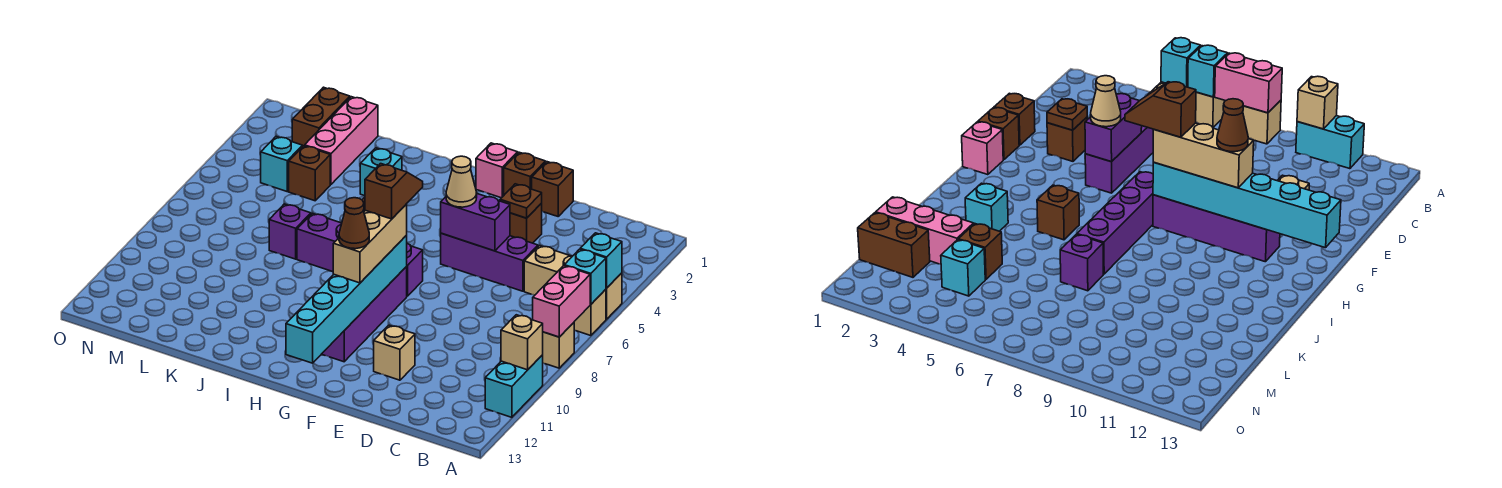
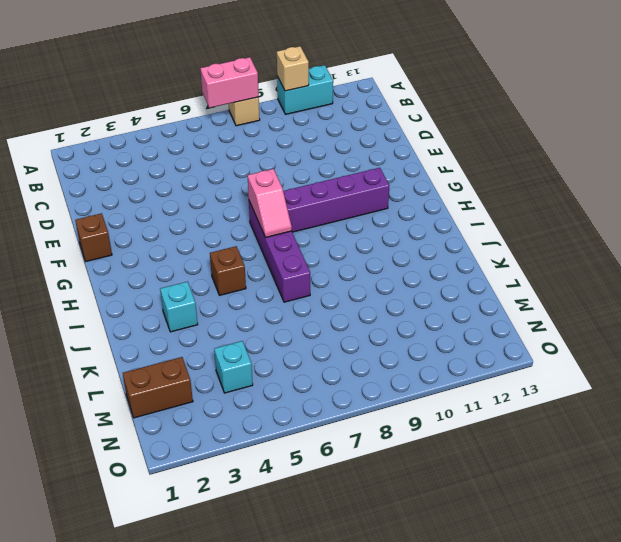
pink 1x2 slope [248,169,292,238] -> none
none -> tan 1x3 brick [524,245,622,319]
none -> tan 1x1 brick [574,289,606,336]
none -> purple 1x3 brick [441,233,538,291]
none -> brown 1x1 brick [532,162,573,216]

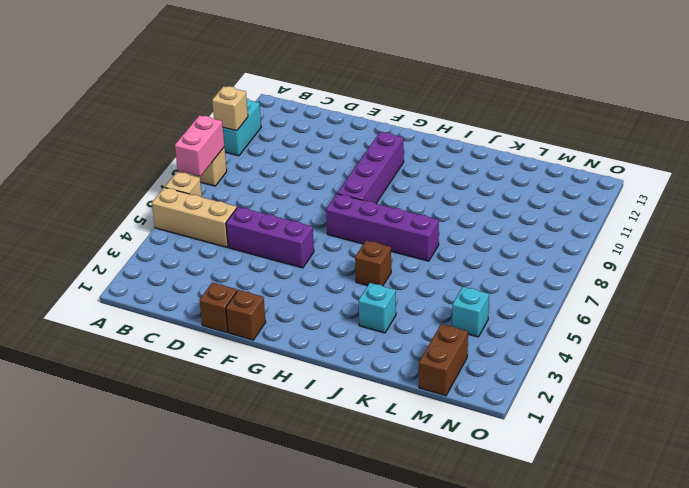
none -> brown 1x1 brick [510,203,542,243]
none -> tan 1x1 brick [374,325,415,380]
none -> pink 1x1 brick [476,143,518,198]
none -> purple 1x1 brick [269,204,311,259]

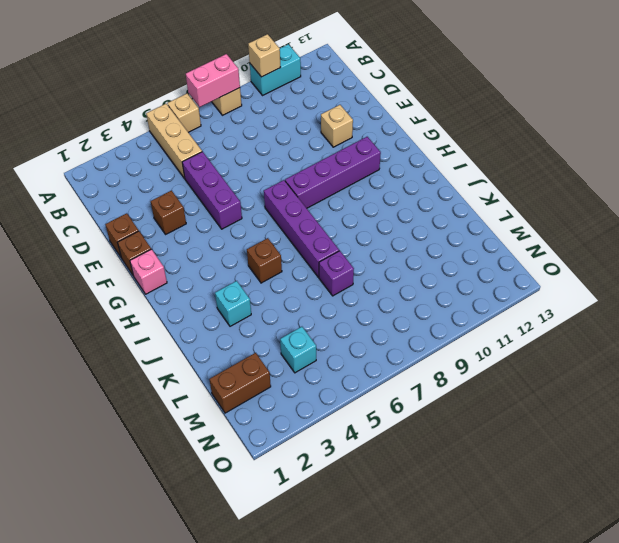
none -> pink 1x3 brick [305,97,378,184]
none -> brown 1x1 brick [289,146,330,201]
none -> cyan 1x1 brick [580,233,622,288]
none -> cyan 1x1 brick [564,249,606,304]

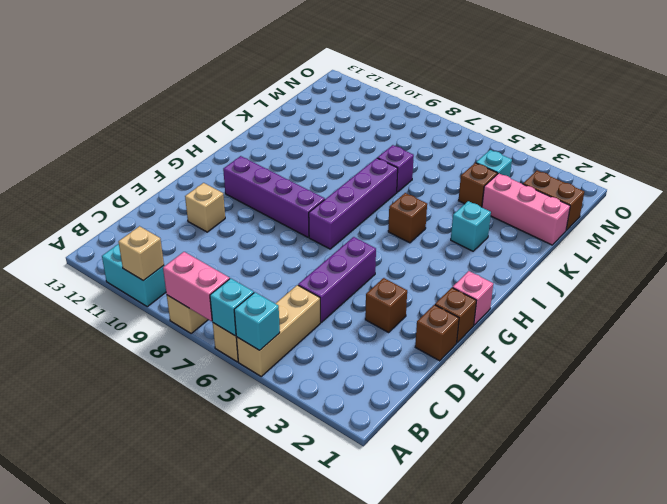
none -> brown 1x1 plate [500,184,542,218]
none -> purple 1x2 brick [441,194,510,251]
none -> cyan 1x6 brick [286,235,407,363]
none -> tan 1x1 cone [446,156,477,207]

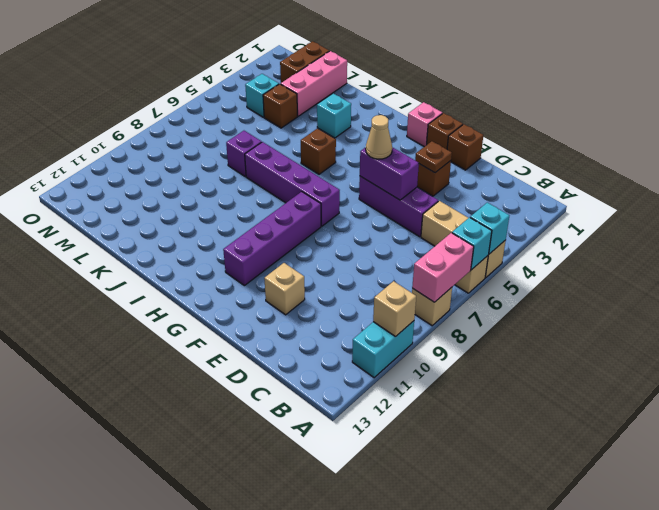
none -> cyan 1x6 brick [286,235,407,363]
none -> tan 1x3 brick [333,204,407,283]
none -> brown 1x2 slope [365,164,423,219]
none -> brown 1x1 cone [339,198,369,249]

